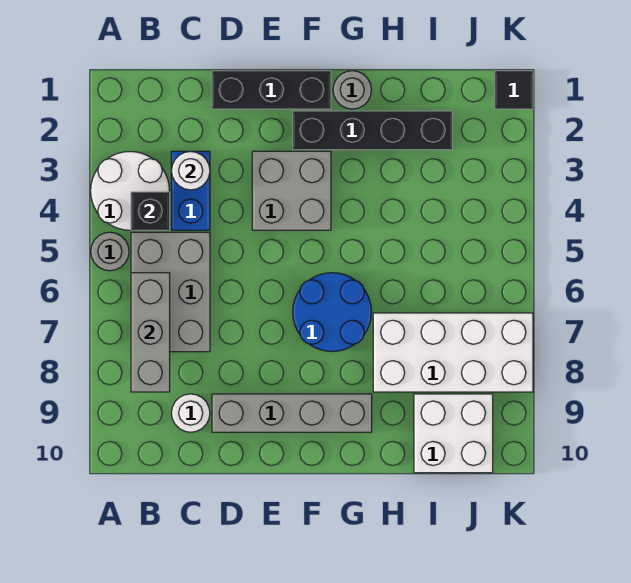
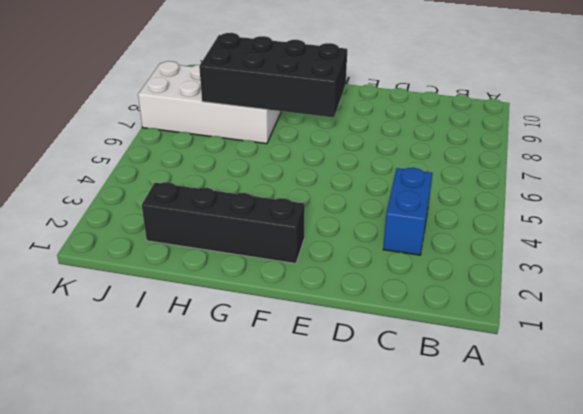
black 2x4 brick [199,33,347,118] -> none
none -> white 2x2 round brick [91,151,169,230]
none -> grey 1x1 round brick [91,232,129,271]
none -> grey 2x3 brick [131,232,210,352]

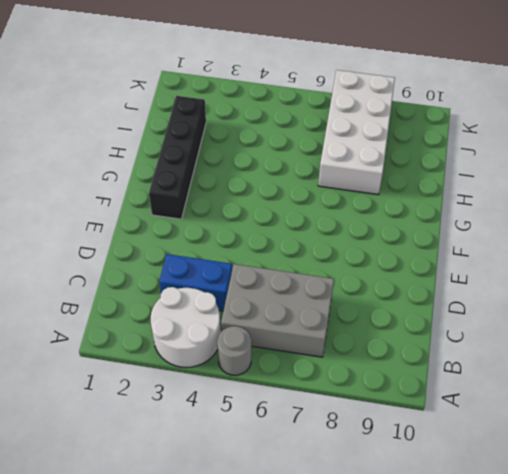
none -> white 1x1 round brick [172,394,210,432]
none -> black 1x3 brick [212,71,331,109]
none -> grey 1x4 brick [212,394,372,432]

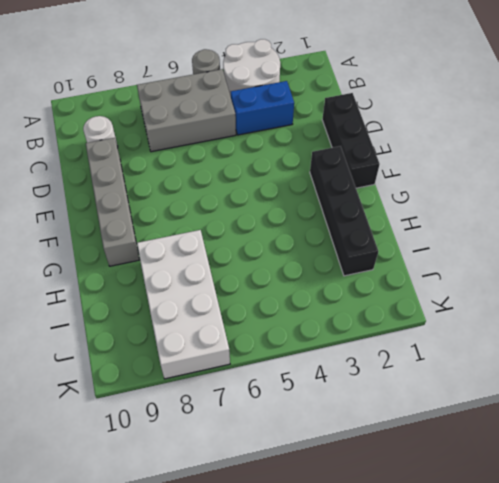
none -> grey 2x2 brick [252,151,331,230]
none -> blue 2x2 round brick [293,273,371,352]
none -> grey 1x1 round brick [333,71,371,109]

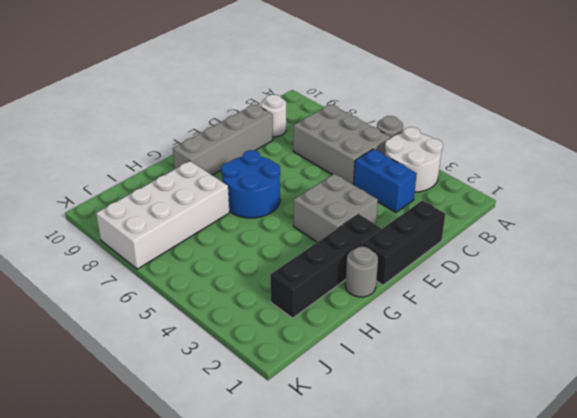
none -> white 2x2 brick [414,394,493,473]
none -> black 1x1 tile [495,71,533,109]
none -> black 1x1 brick [131,192,170,230]

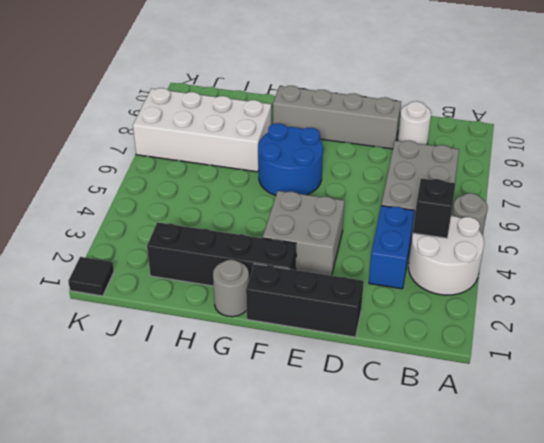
none -> white 2x2 brick [414,394,493,473]
none -> grey 1x3 brick [131,273,170,392]
none -> white 1x1 round brick [171,151,210,190]

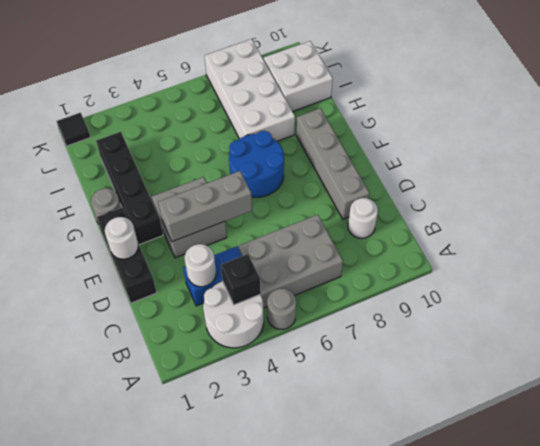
white 1x1 round brick [105,217,138,259] -> none
grey 1x3 brick [158,171,252,242] -> grey 1x3 brick moved to [131,273,170,392]

